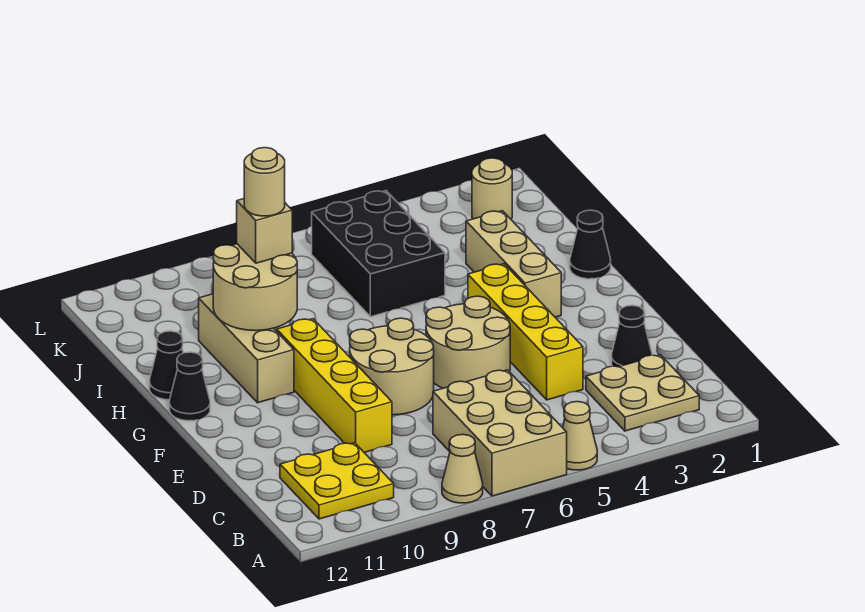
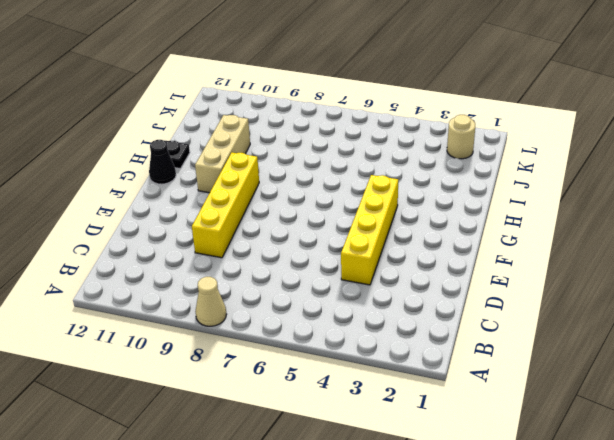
black 1x1 plate [165,141,190,169] -> black 1x1 cone [150,331,183,400]
none -> tan 1x1 cone [562,402,597,470]
none -> tan 2x3 brick [433,370,567,496]
none -> tan 2x2 plate [586,355,699,431]

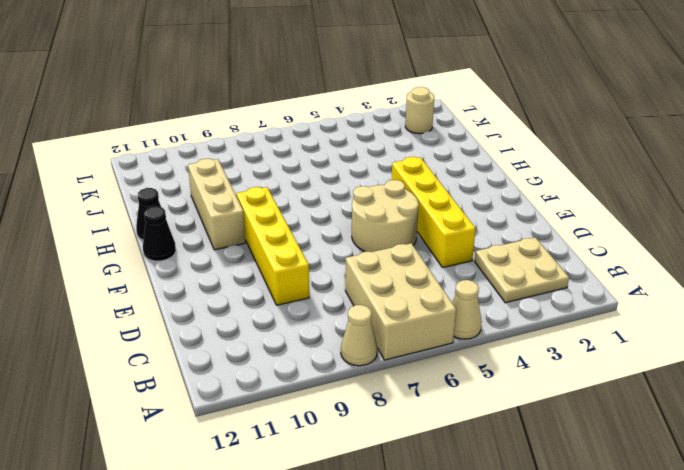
none -> yellow 2x2 plate [280,443,394,519]
none -> black 1x1 cone [612,305,652,367]
none -> tan 2x2 round brick [350,318,434,415]

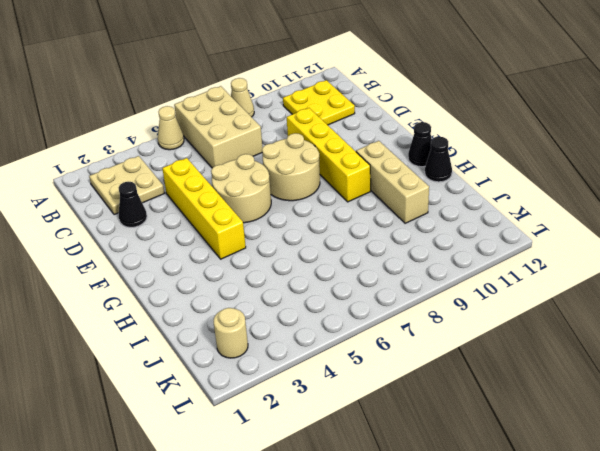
none -> tan 1x3 brick [466,211,561,317]
none -> black 1x1 cone [570,210,611,279]
none -> black 2x3 brick [312,191,445,317]

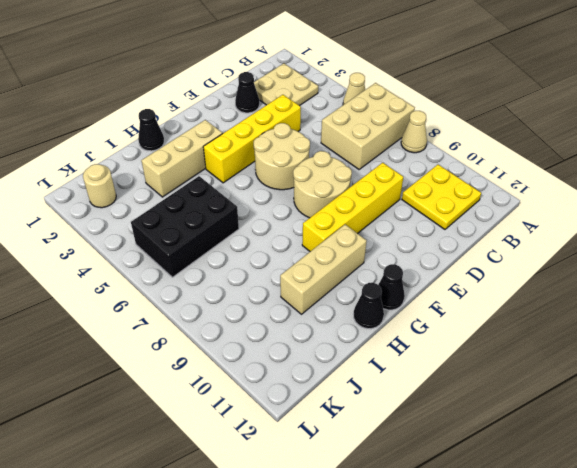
none -> tan 2x2 round brick [213,244,297,331]
none -> tan 1x1 brick [237,199,292,263]
none -> tan 1x1 round brick [244,148,285,216]

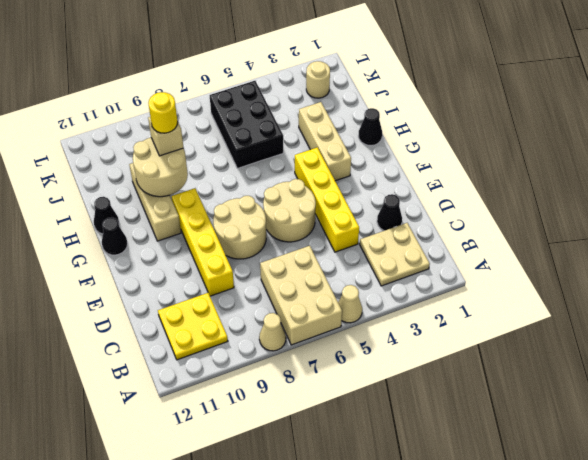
yellow 1x1 round brick [148,92,178,133] -> tan 1x1 round brick [244,148,285,216]

